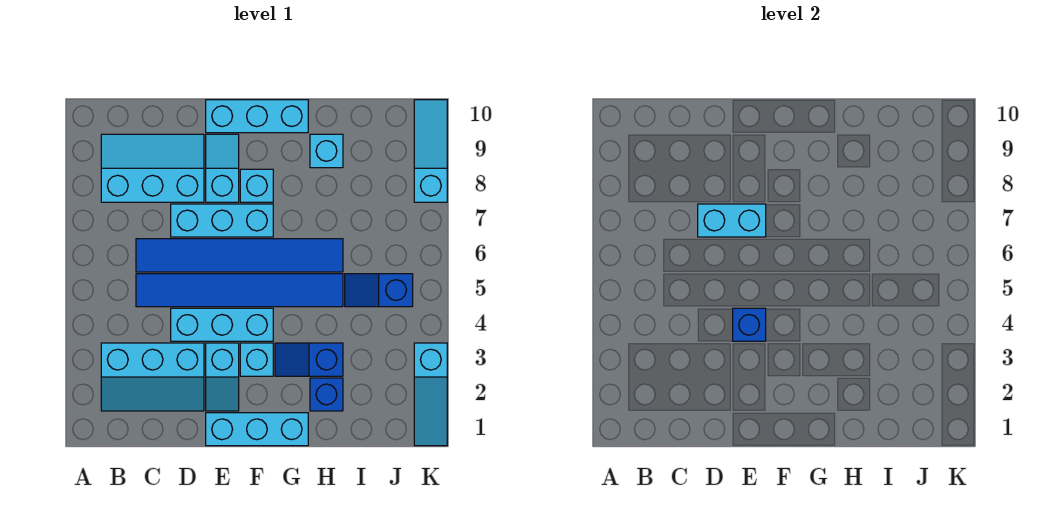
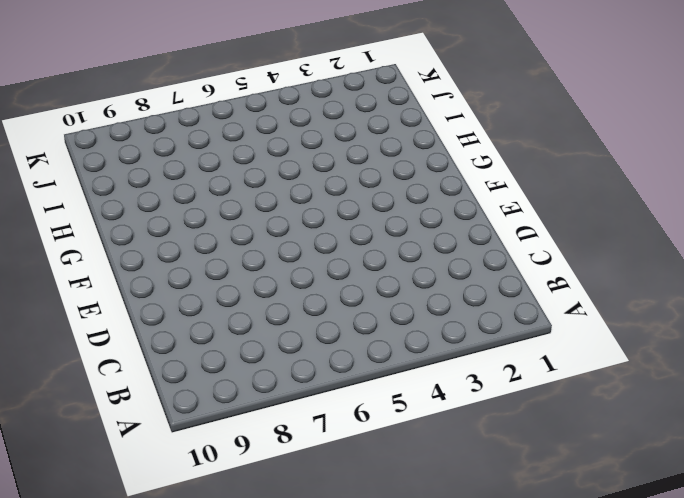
none -> cyan 2x3 slope [101,343,204,411]
none -> cyan 2x3 slope [101,134,204,202]
none -> blue 1x6 tile [136,274,343,307]

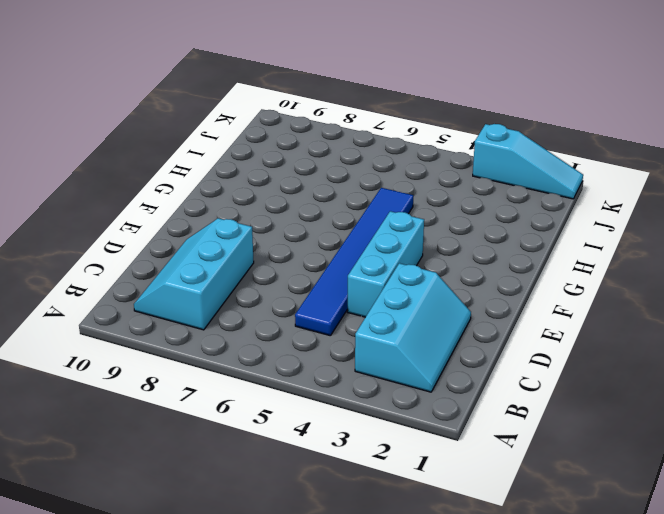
none -> blue 1x6 tile [136,239,343,272]
none -> cyan 1x3 brick [171,204,273,237]
none -> cyan 1x3 brick [206,413,308,446]

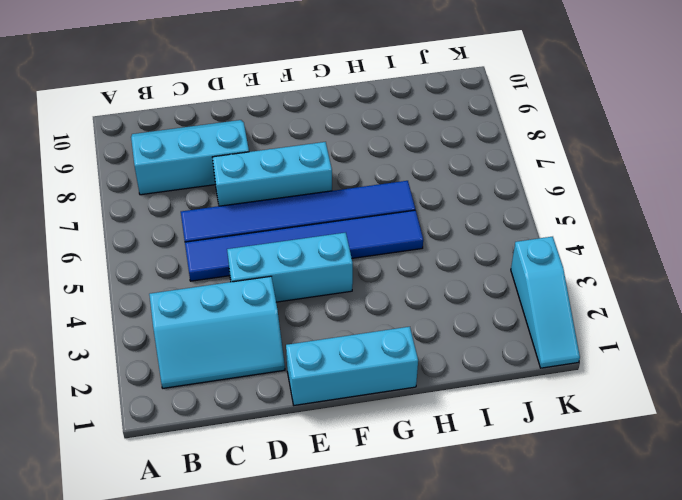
none -> cyan 1x2 slope [206,343,239,411]
none -> cyan 1x2 slope [206,134,239,202]
none -> cyan 1x3 brick [206,100,308,133]

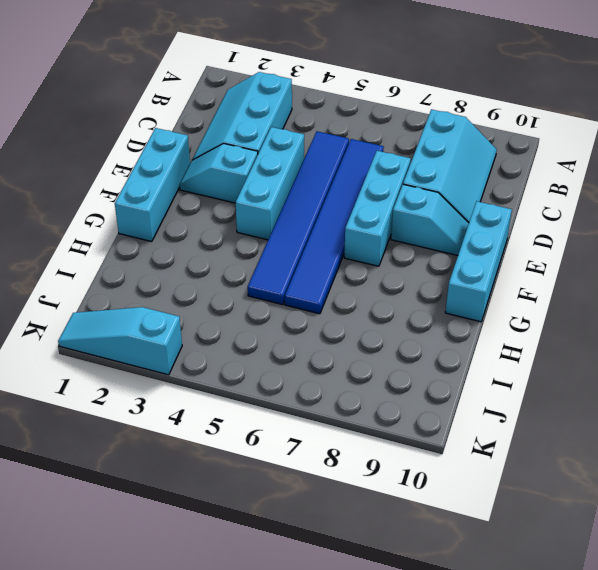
none -> cyan 1x1 brick [240,343,273,376]
none -> cyan 1x1 brick [240,169,273,202]
none -> blue 1x2 slope [275,343,343,376]

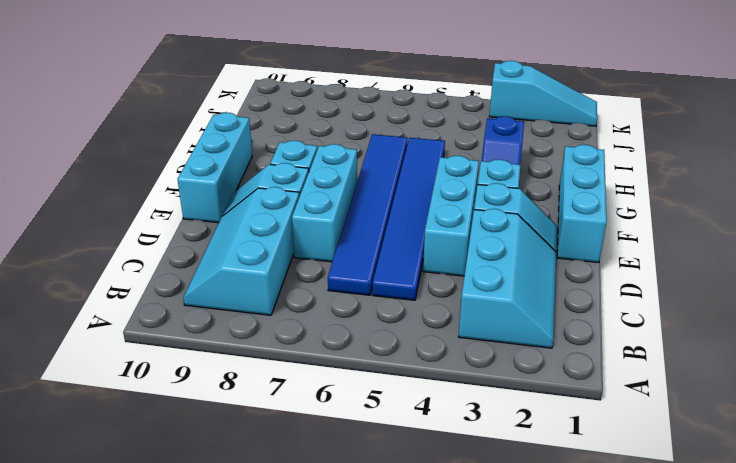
none -> blue 1x1 brick [310,378,343,411]
none -> cyan 1x1 brick [310,134,343,168]
none -> blue 1x2 slope [345,274,413,307]

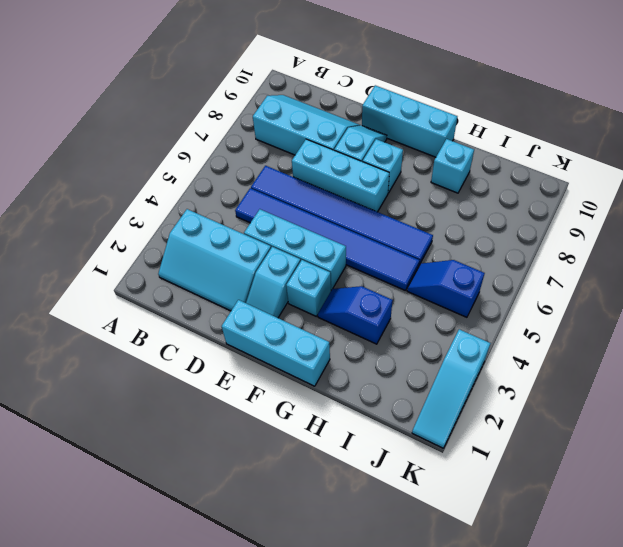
none -> blue 1x1 brick [310,378,343,411]
none -> cyan 1x3 slope [414,100,447,202]
none -> cyan 1x2 brick [698,204,766,237]

